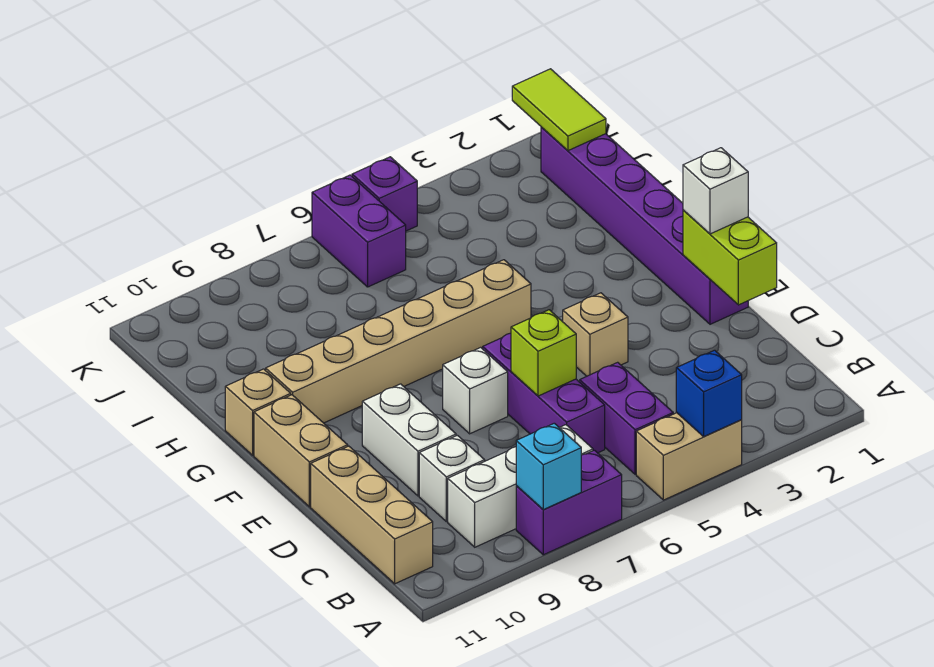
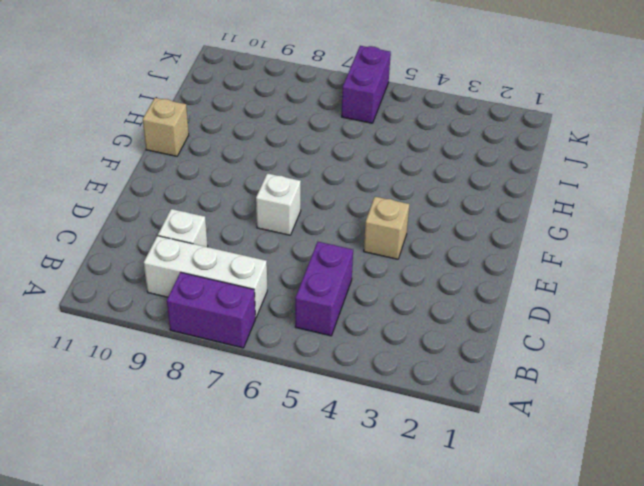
none -> tan 1x2 brick [636,413,742,500]
none -> tan 1x3 brick [311,446,433,584]
none -> purple 1x3 brick [483,333,605,453]

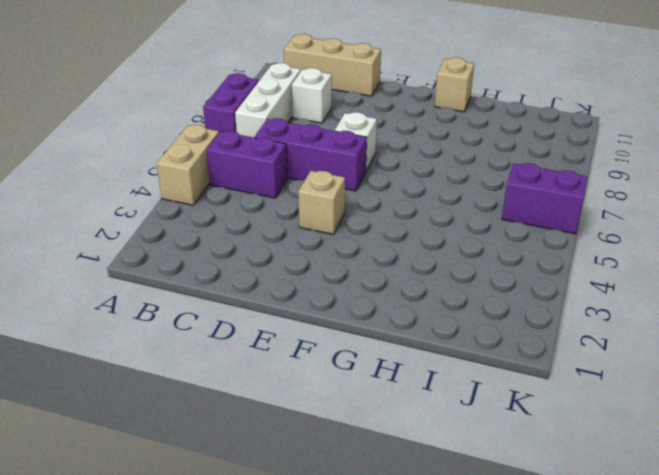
none -> white 1x2 brick [362,384,456,496]
none -> purple 1x6 brick [541,127,748,324]
none -> tan 1x2 brick [254,395,348,507]

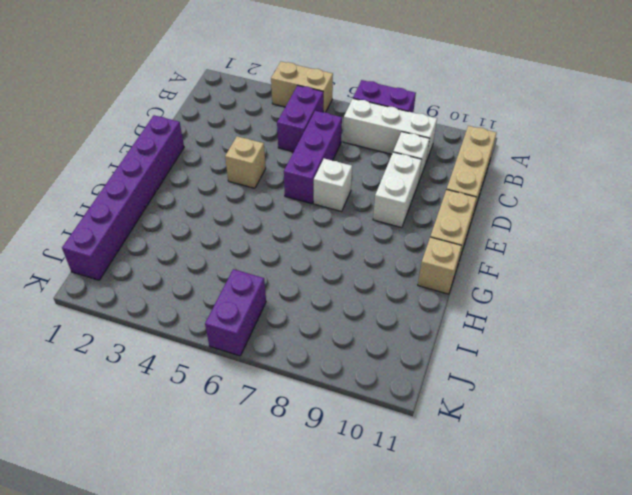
none -> tan 1x6 brick [266,260,531,423]
none -> purple 1x1 brick [352,157,417,231]
none -> blue 1x1 brick [676,350,742,436]

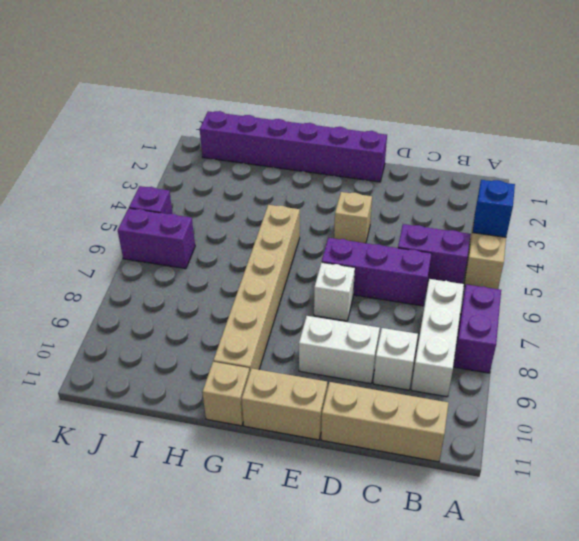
none -> cyan 1x1 brick [516,423,581,510]
none -> lime 1x2 brick [683,210,777,305]
none -> lime 1x1 brick [511,310,576,396]

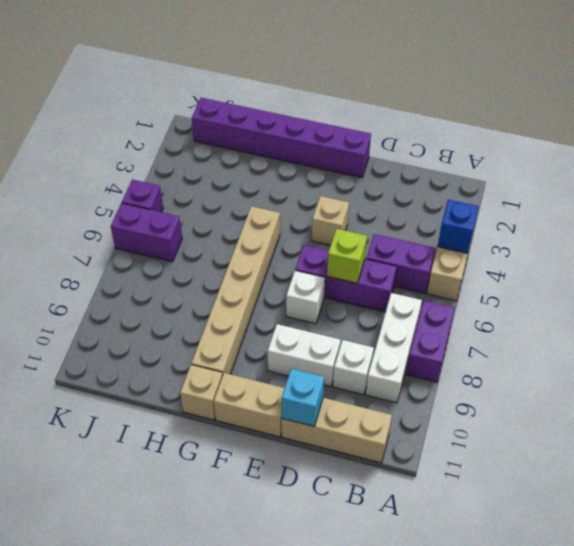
cyan 1x1 brick [281,369,324,427] -> cyan 1x1 brick moved to [516,423,581,510]
none -> lime 1x2 brick [683,210,777,305]
none -> lime 1x2 tile [512,69,606,151]
none -> white 1x1 brick [683,148,748,234]

